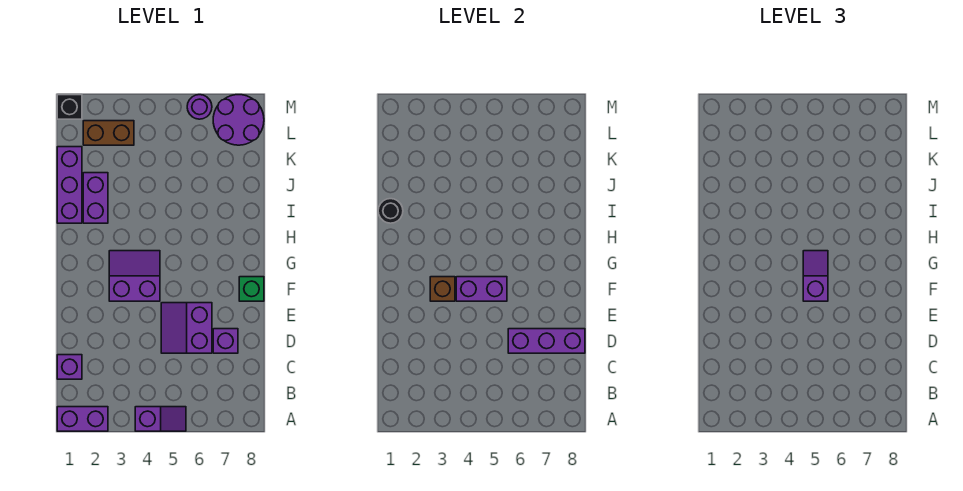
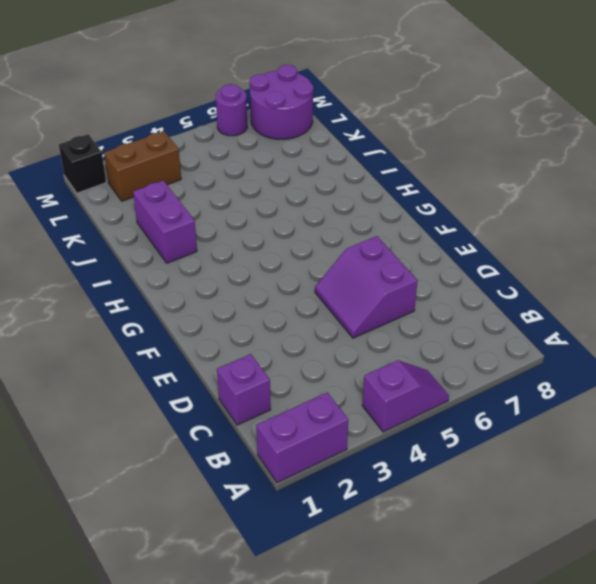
none -> purple 1x1 brick [213,329,238,353]
none -> purple 2x2 slope [109,251,160,301]
none -> green 1x1 brick [239,277,264,301]

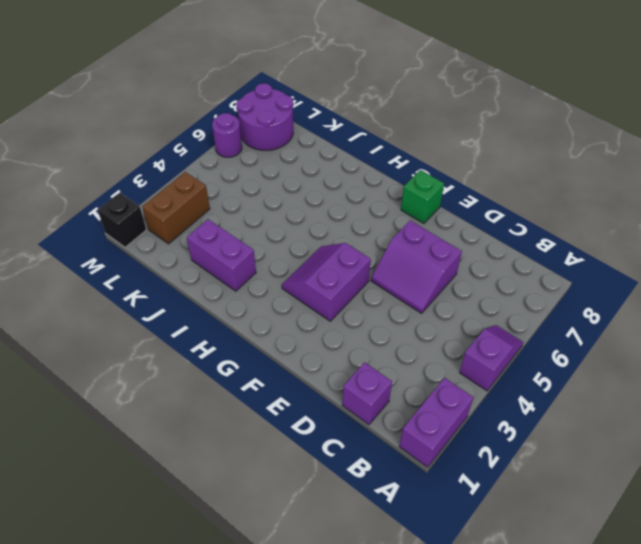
none -> purple 1x1 brick [213,329,238,353]
none -> purple 1x3 brick [57,147,82,223]
none -> purple 1x3 brick [508,329,585,353]

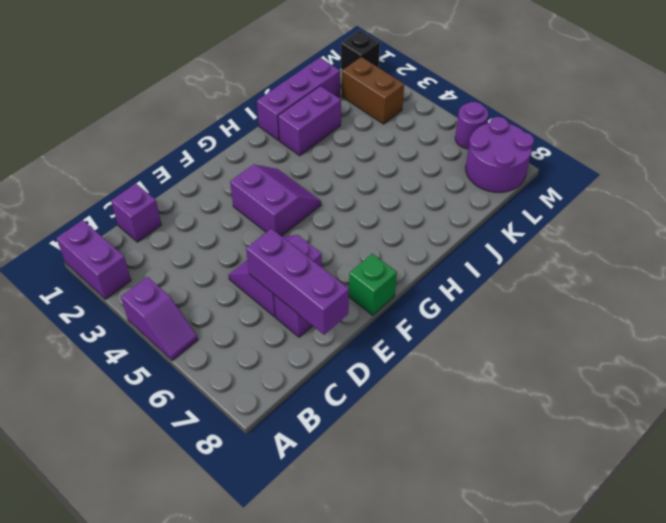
none -> brown 1x1 brick [430,277,455,301]
none -> purple 1x2 brick [456,277,507,301]
none -> black 1x1 round brick [378,199,403,223]

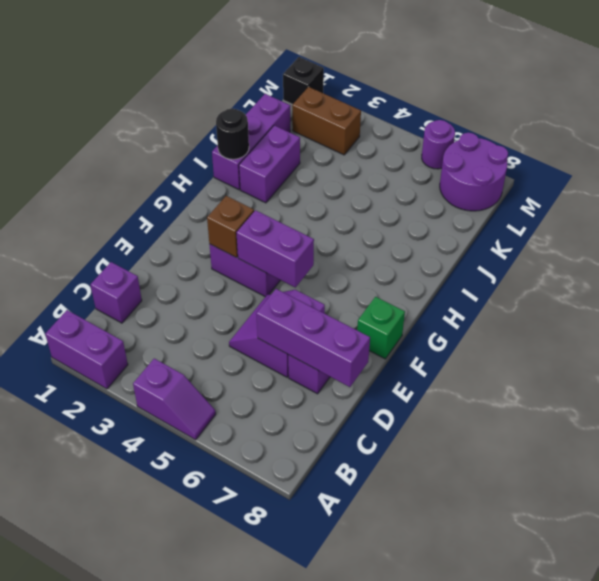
none -> purple 1x2 slope [803,251,828,301]

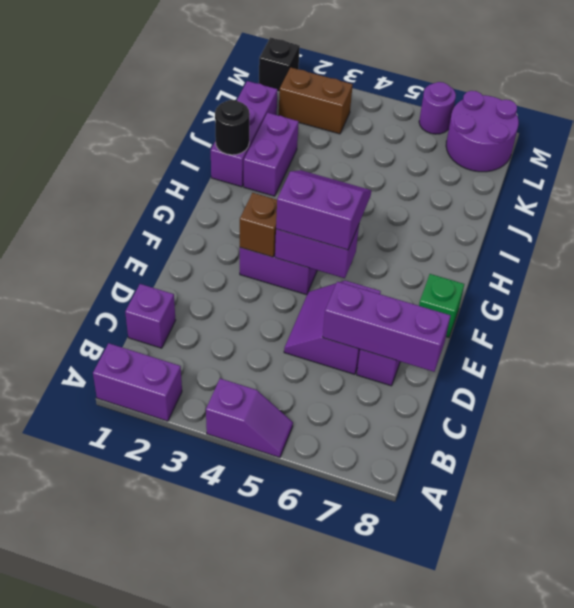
purple 2x2 slope [276,170,371,250] -> purple 1x2 slope [803,251,828,301]

